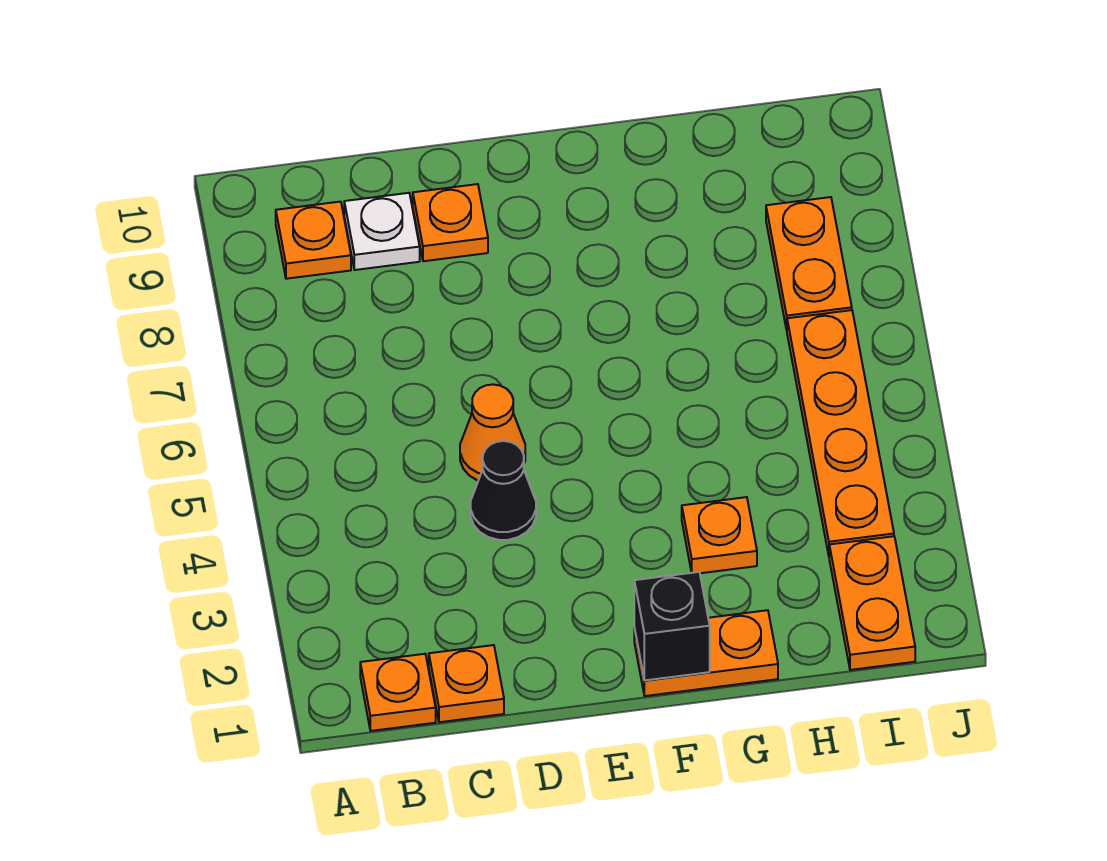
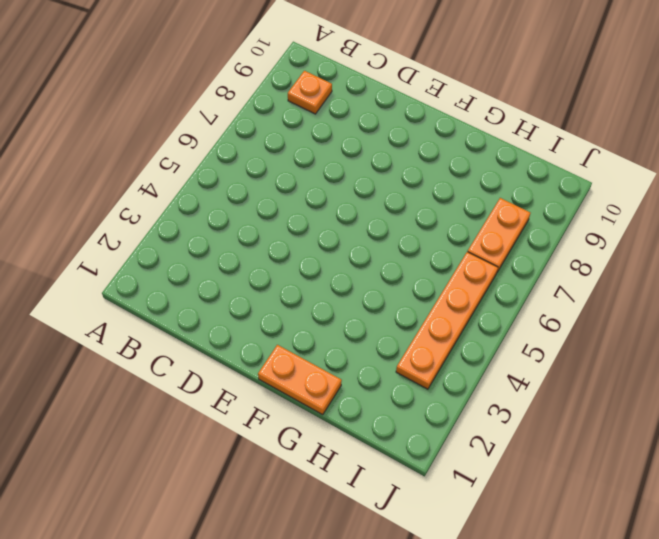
none -> orange 1x1 plate [360,654,436,731]
none -> orange 1x1 plate [429,645,504,722]
none -> white 1x1 plate [344,193,420,270]

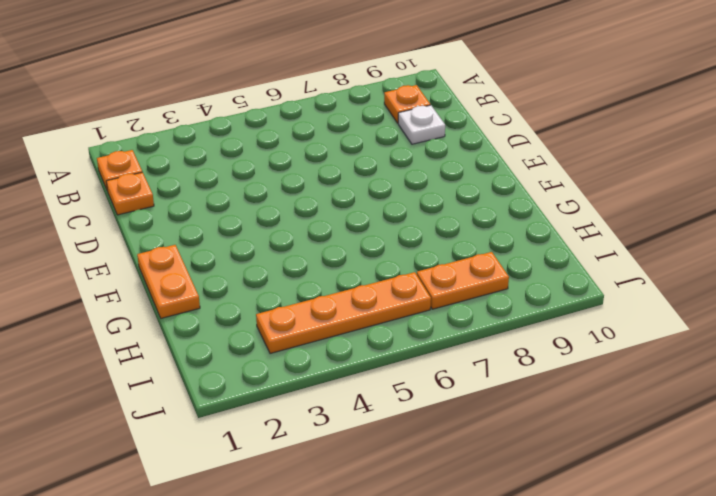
none -> black 1x1 cone [471,441,536,540]
none -> orange 1x1 cone [460,384,525,481]
none -> orange 1x1 plate [413,184,488,261]

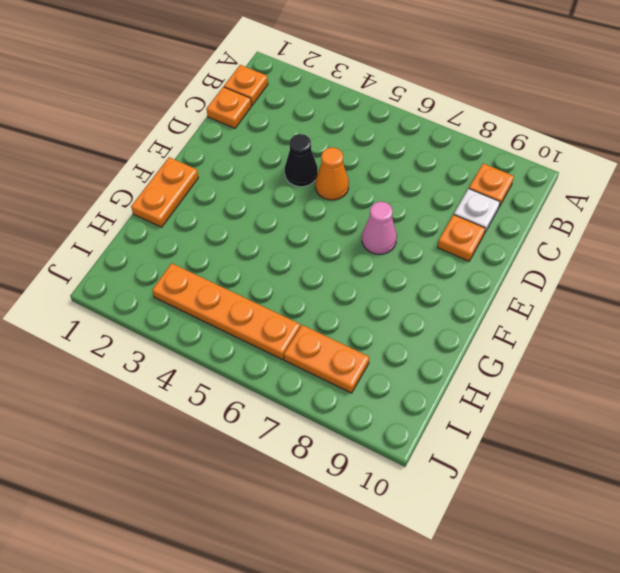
pink 1x1 cone [362,201,397,254] -> none
none -> orange 1x1 plate [682,497,757,573]
none -> orange 1x2 plate [829,536,915,670]
none -> black 1x1 brick [634,572,710,680]

